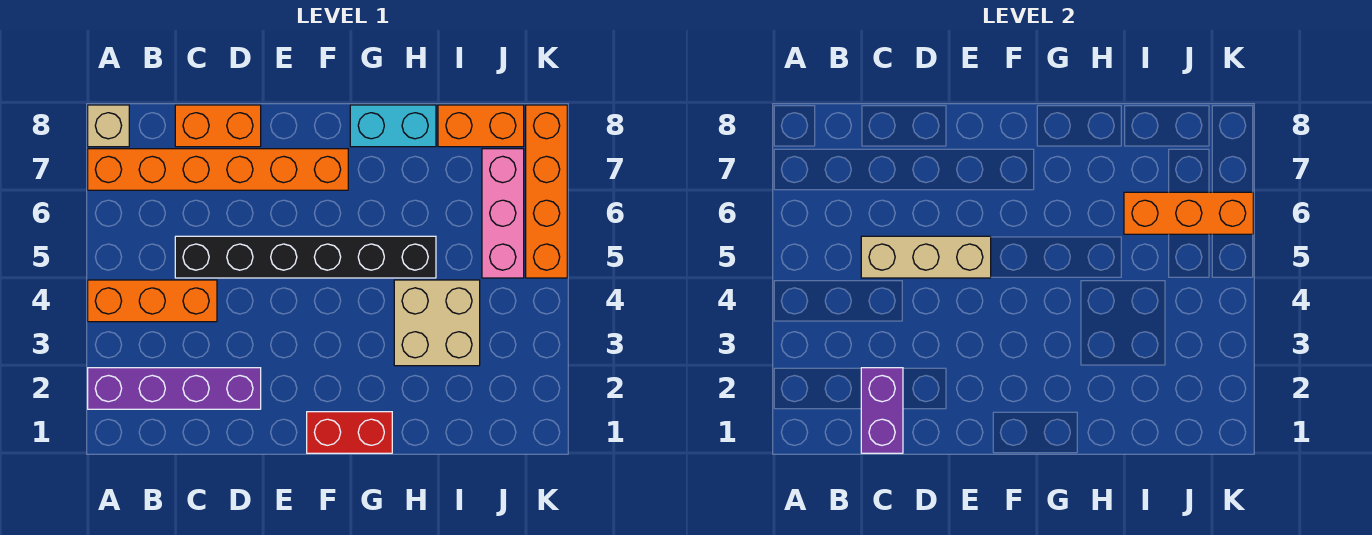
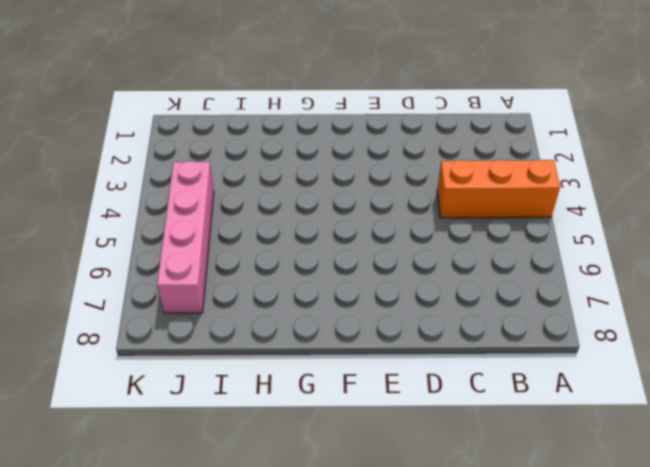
pink 1x4 brick [157,161,214,313] -> pink 1x3 brick [482,149,524,278]
none -> purple 1x4 brick [88,368,261,409]
none -> orange 1x6 brick [88,149,348,190]
none -> tan 1x1 brick [88,105,129,147]

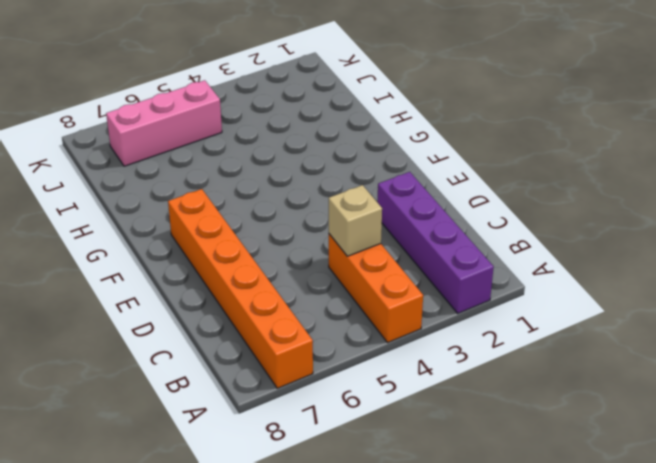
tan 1x1 brick [329,185,382,256] -> tan 1x1 brick moved to [88,105,129,147]
none -> black 1x6 brick [175,236,436,278]
none -> orange 1x2 brick [175,105,261,147]
none -> red 1x2 brick [307,412,392,453]

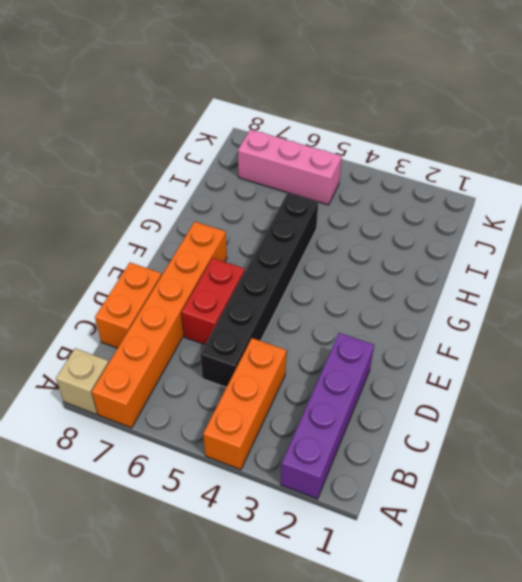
red 1x2 brick [181,258,245,344] -> red 1x2 brick moved to [307,412,392,453]
none -> cyan 1x2 brick [350,105,436,147]
none -> tan 2x2 brick [394,280,480,366]
none -> orange 1x2 brick [438,105,524,147]

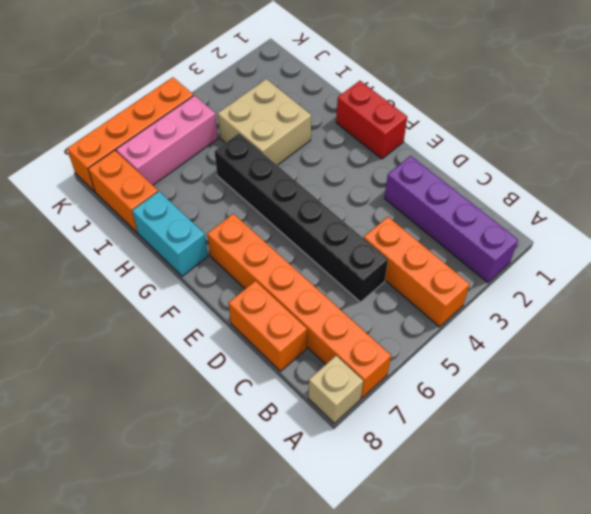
none -> purple 1x2 brick [861,368,903,453]
none -> tan 1x3 brick [861,236,991,278]
none -> orange 1x3 brick [1124,192,1253,234]

